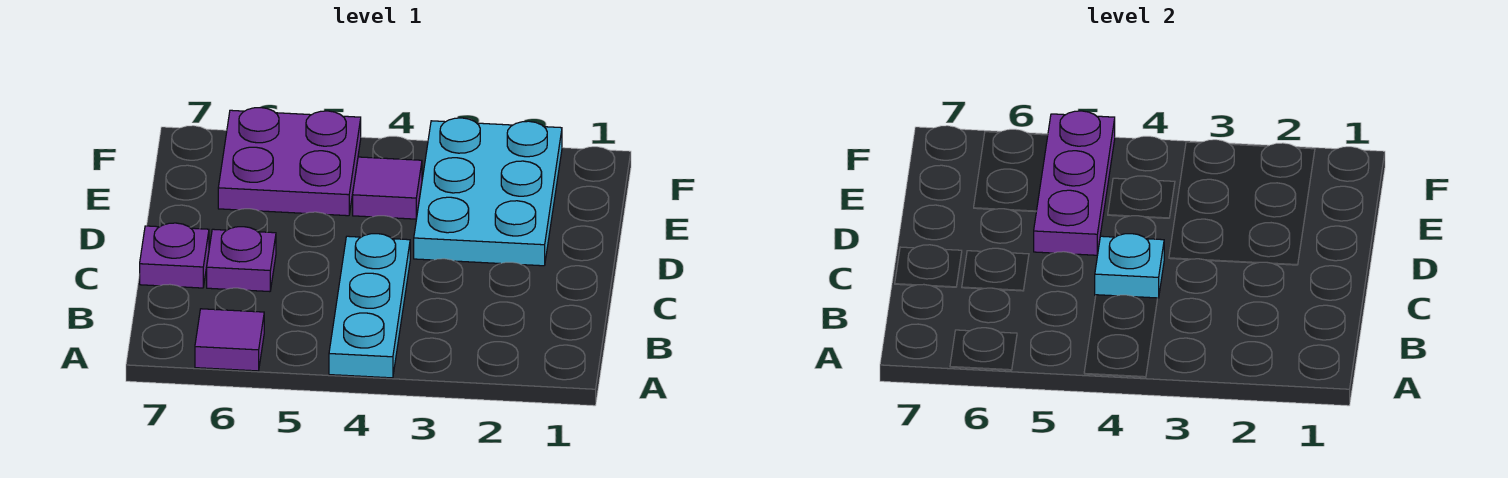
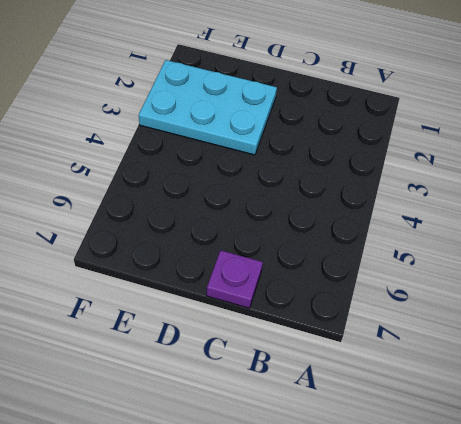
none -> cyan 1x3 plate [329,234,410,378]
none -> purple 1x1 tile [195,309,264,371]

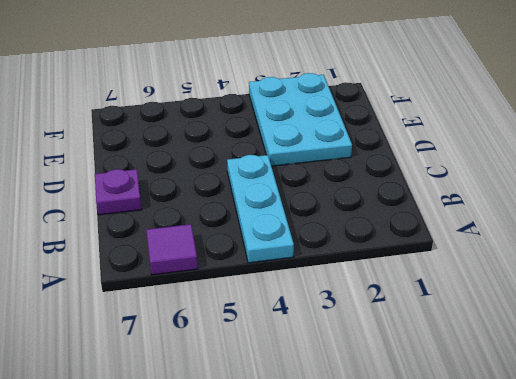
none -> purple 1x1 plate [207,227,276,292]
none -> purple 1x1 tile [353,157,422,219]

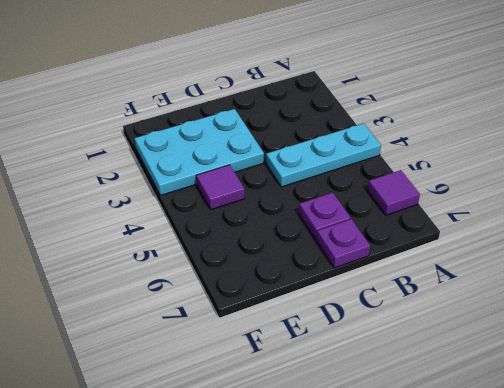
none -> purple 2x2 plate [218,108,361,216]
none -> cyan 1x1 plate [1095,234,1164,298]

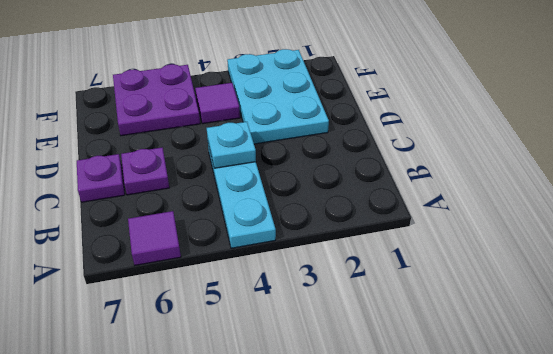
none -> purple 1x3 plate [1034,111,1115,255]

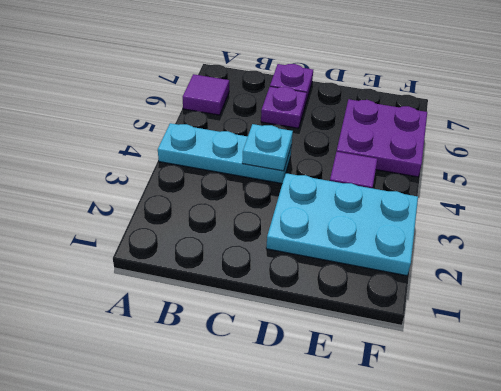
none -> purple 1x3 plate [1034,111,1115,255]

